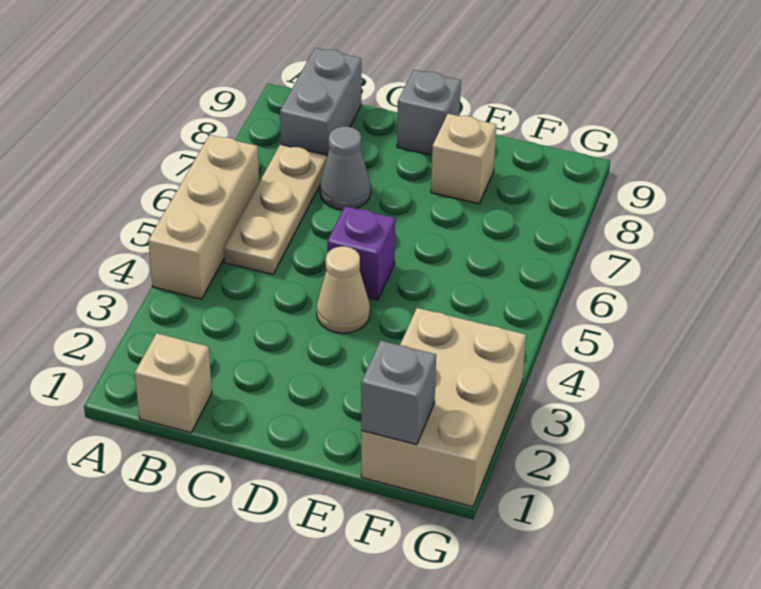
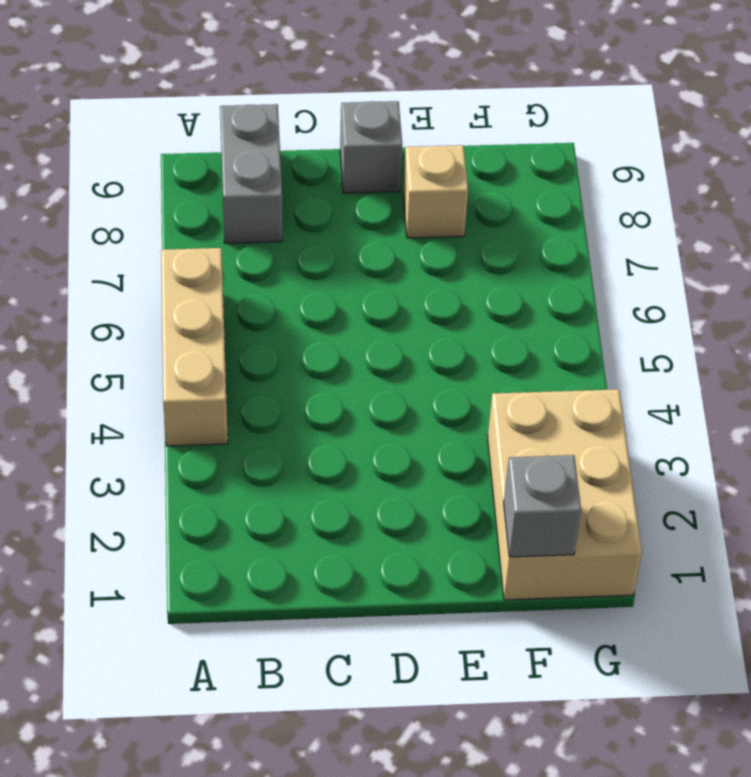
none -> tan 1x1 brick [135,333,212,433]
none -> tan 1x3 plate [224,144,327,274]

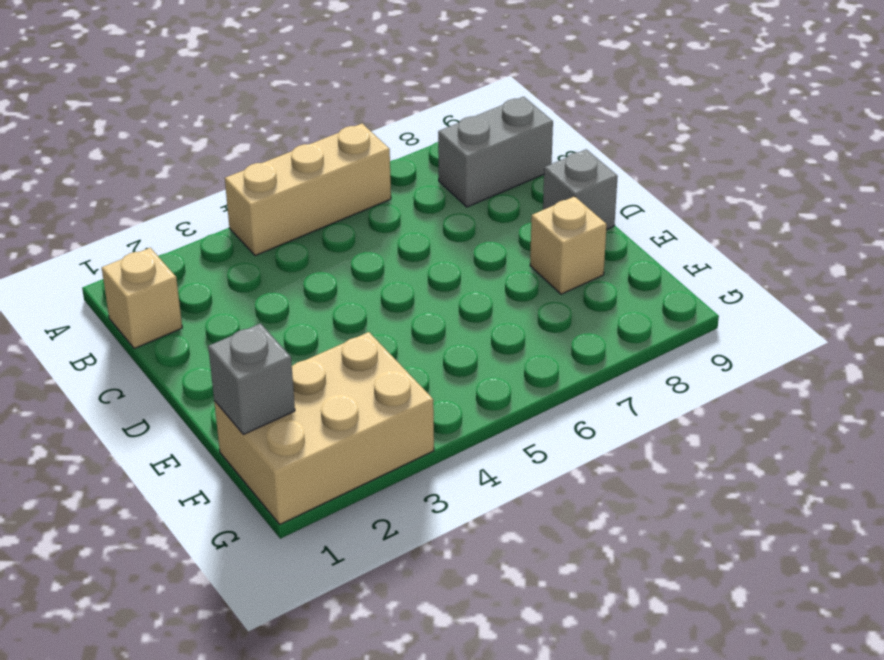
none -> tan 1x3 plate [224,144,327,274]
none -> grey 1x1 cone [320,126,371,210]

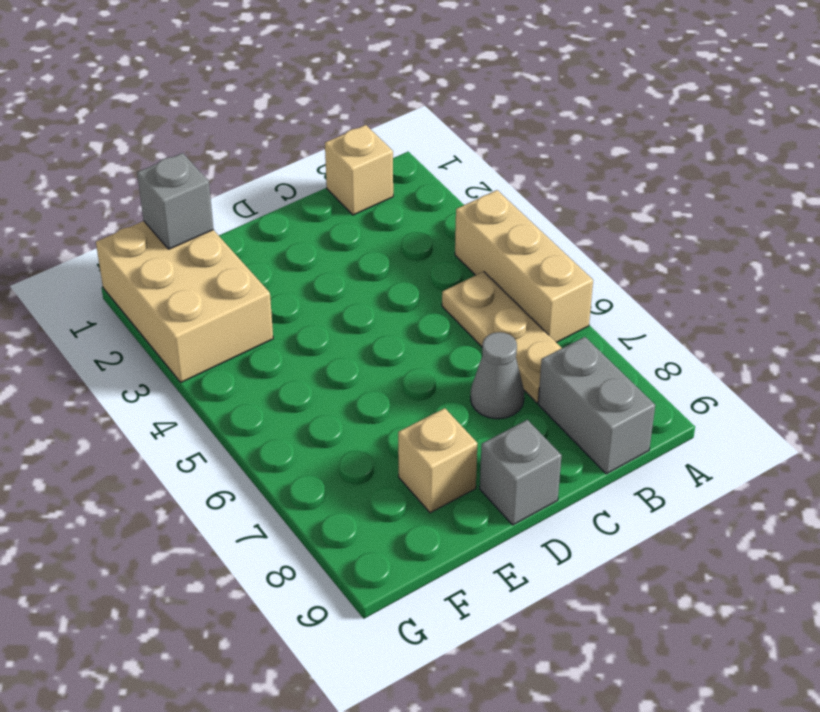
none -> tan 1x1 cone [316,246,370,333]
none -> purple 1x1 brick [327,206,395,300]

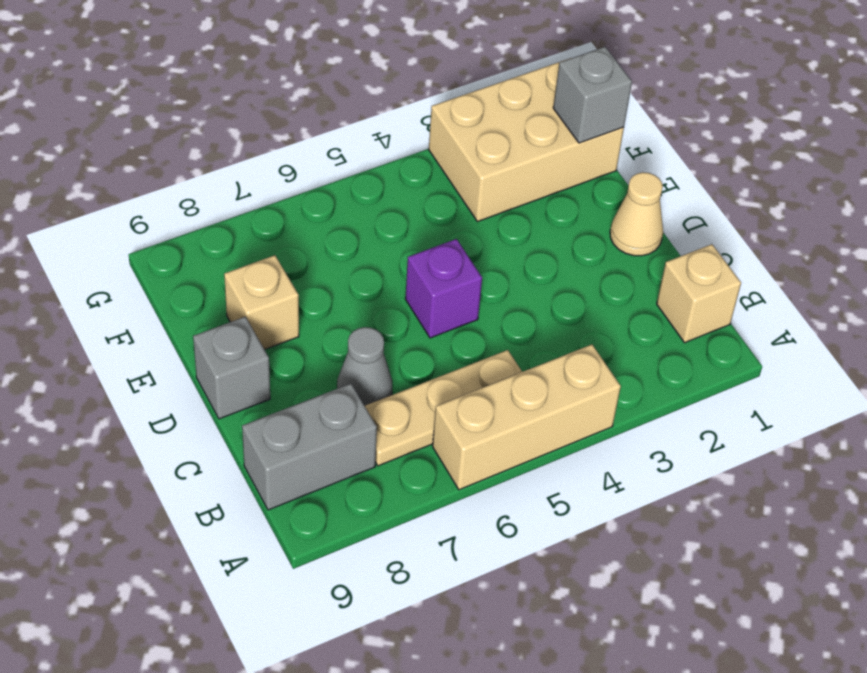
tan 1x1 cone [610,172,663,256] -> tan 1x1 cone moved to [316,246,370,333]

